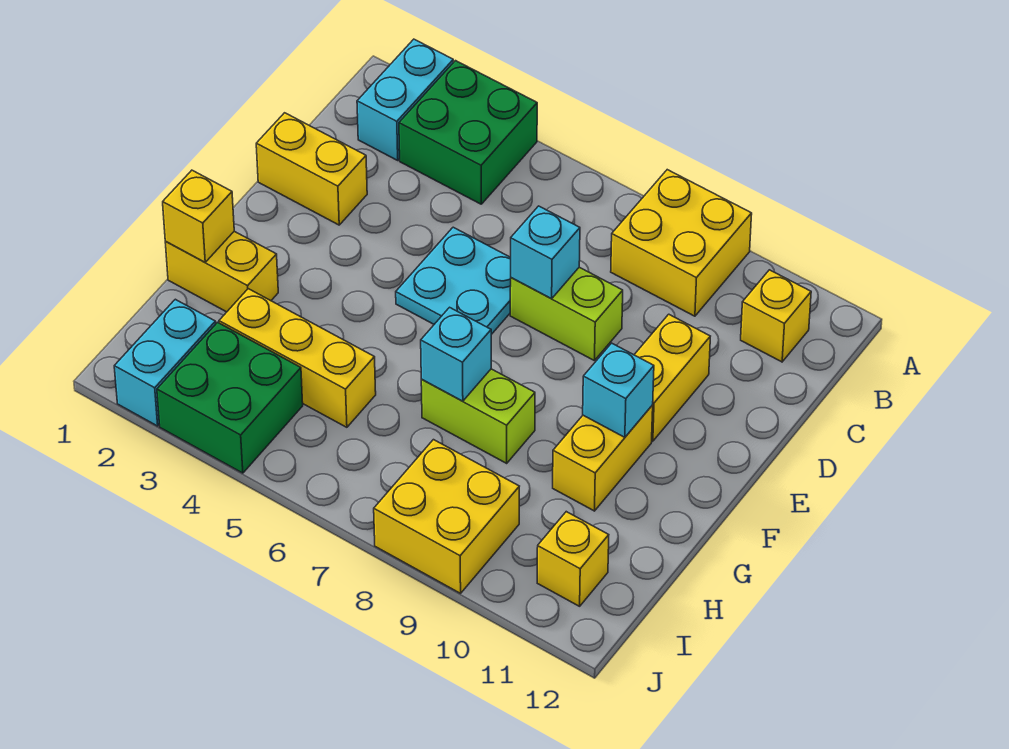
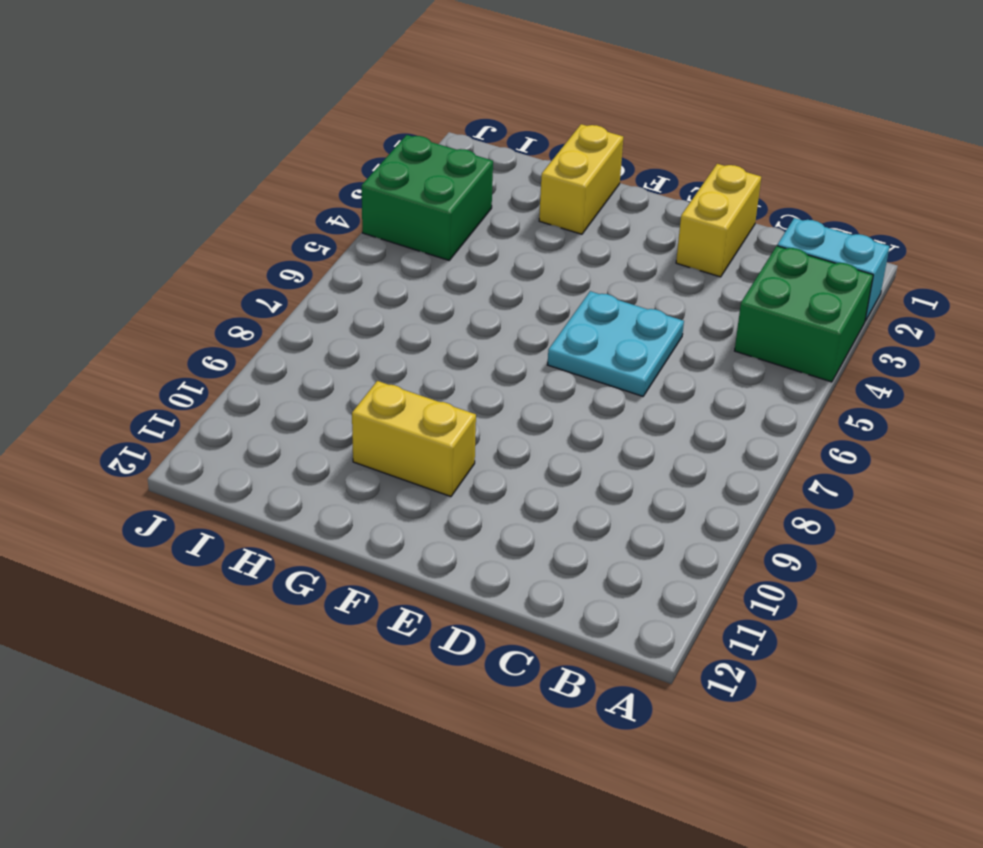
none -> yellow 2x2 brick [611,170,752,316]
none -> yellow 1x1 brick [741,270,811,362]
none -> lime 1x2 brick [510,267,623,361]

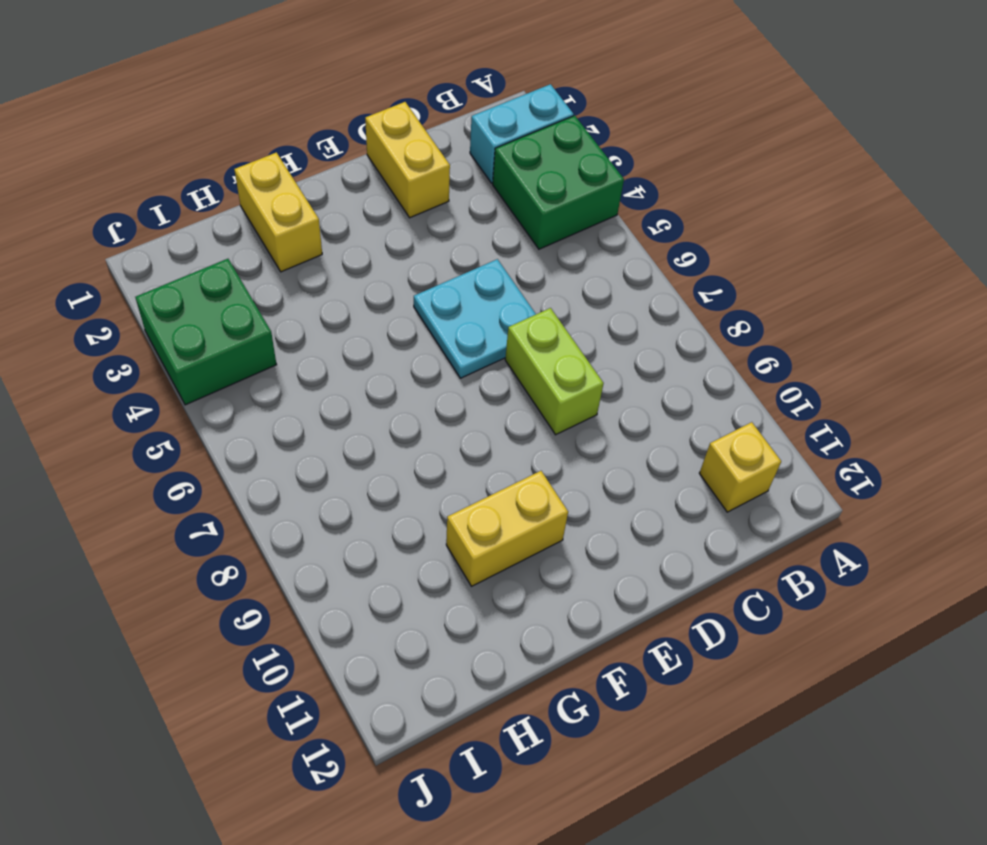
none -> yellow 2x2 brick [611,170,752,316]
none -> yellow 1x2 brick [634,314,710,441]
none -> lime 1x2 brick [421,369,535,463]

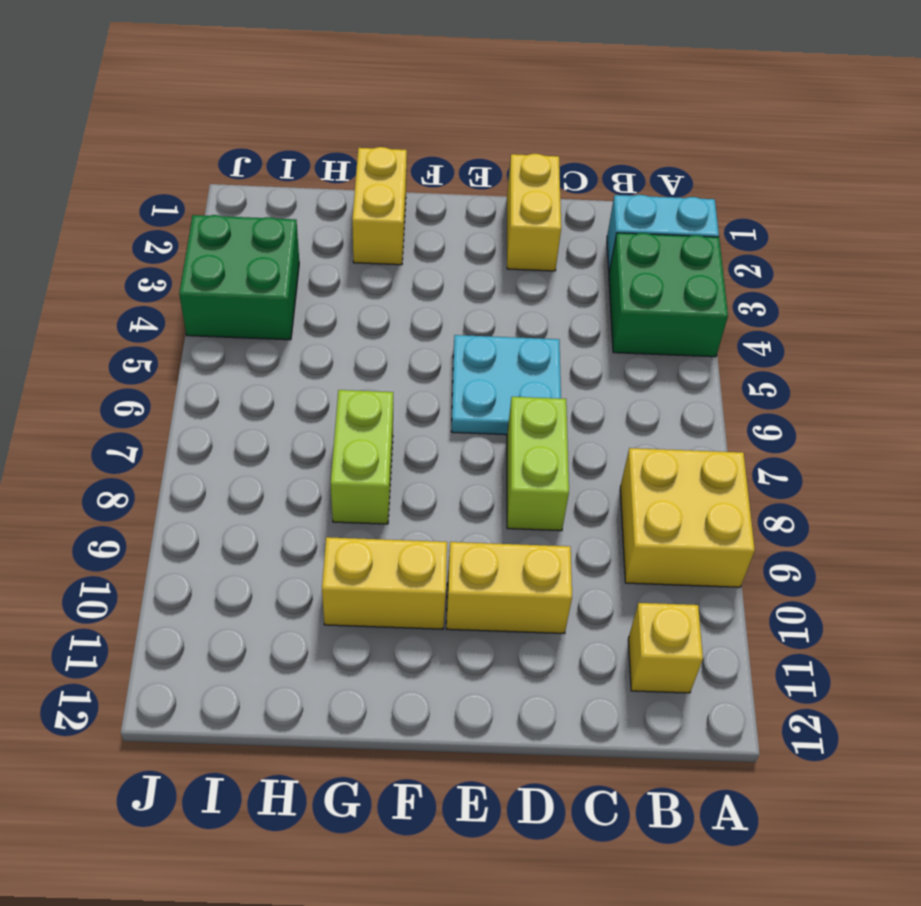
none -> yellow 1x3 brick [219,289,376,427]
none -> cyan 1x2 brick [114,299,216,426]
none -> yellow 2x2 brick [374,440,519,593]

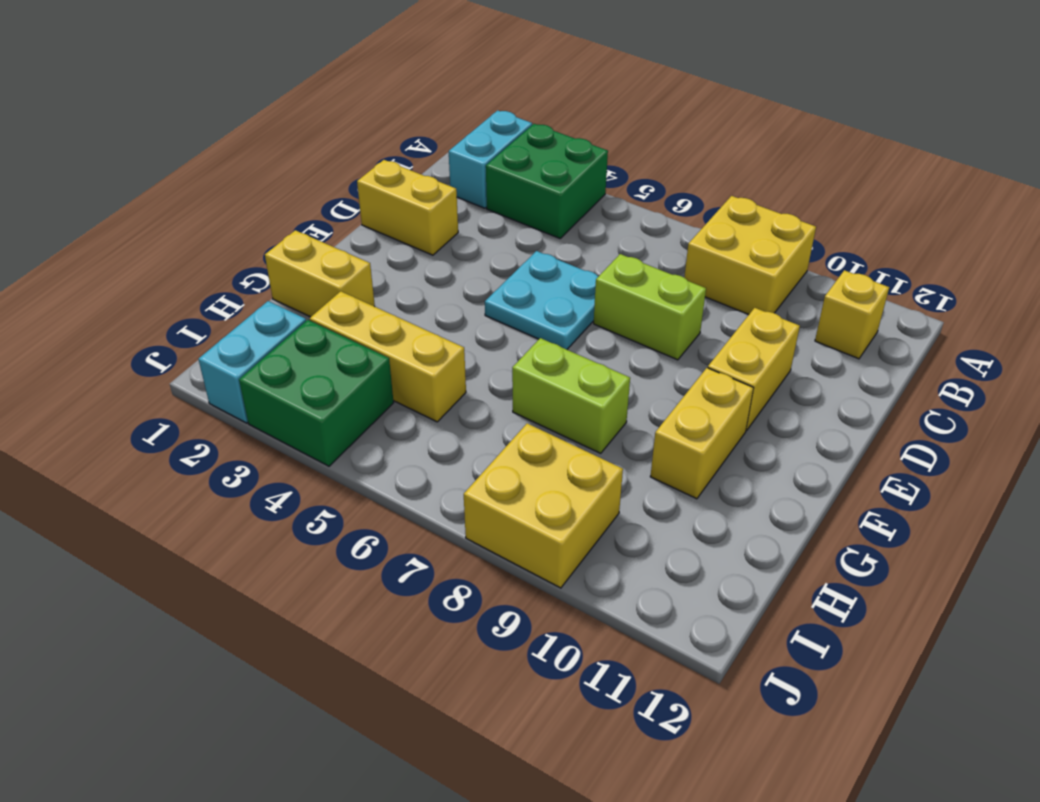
none -> yellow 1x1 brick [537,512,609,606]
none -> cyan 1x1 brick [511,206,580,299]
none -> cyan 1x1 brick [583,343,654,437]

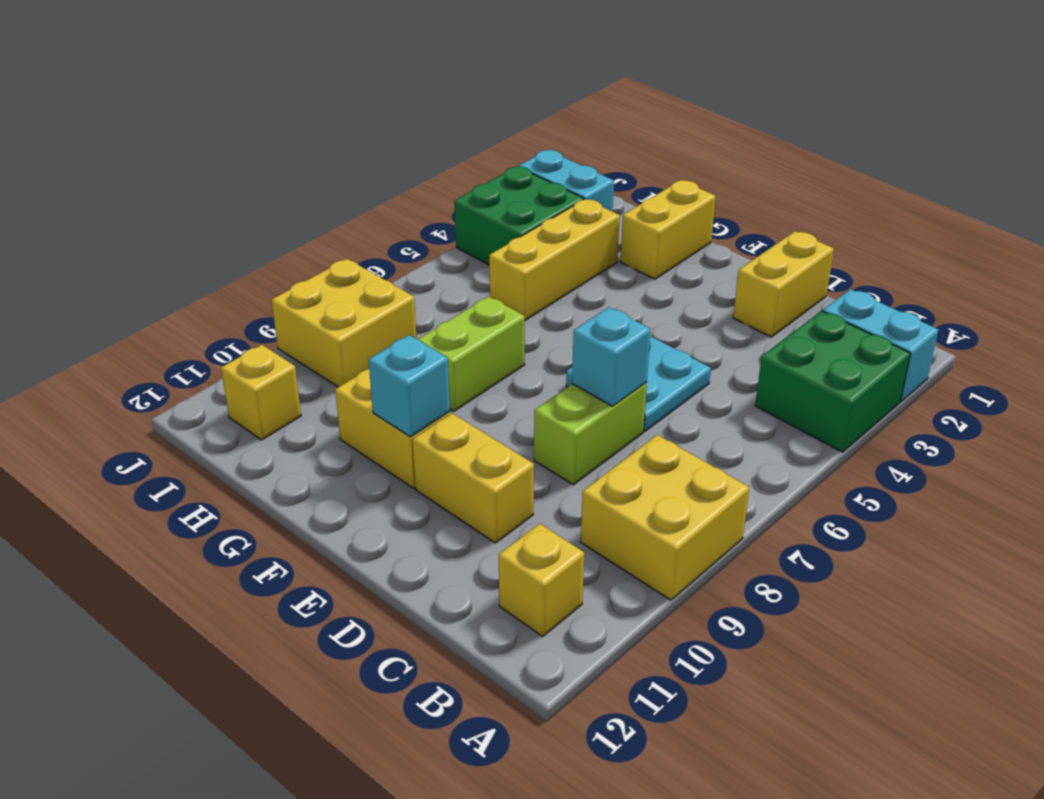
none -> yellow 1x1 brick [163,170,234,262]
none -> cyan 1x1 brick [421,307,491,401]

